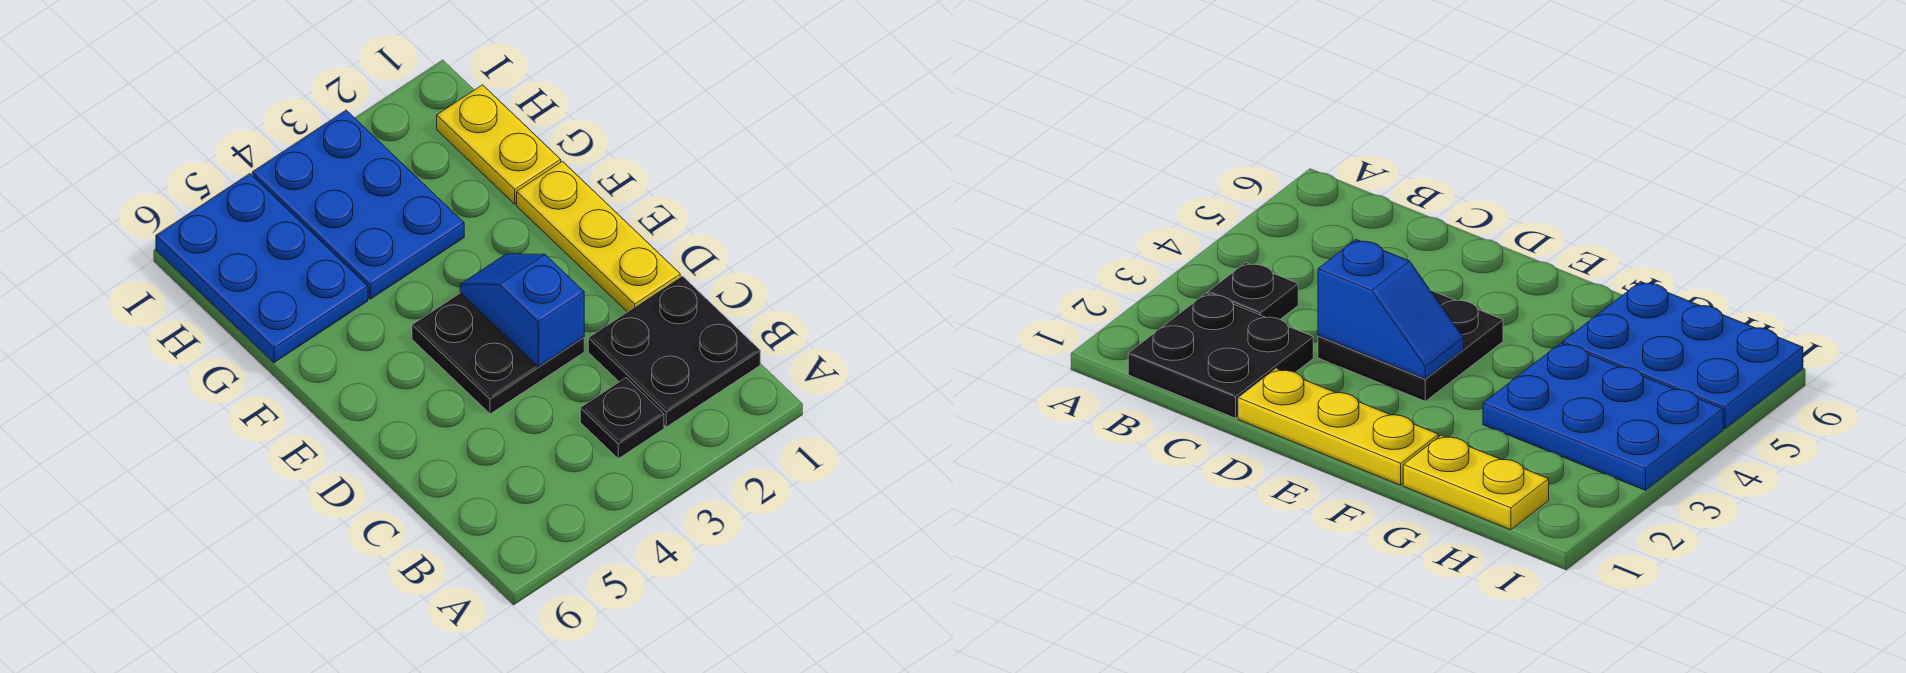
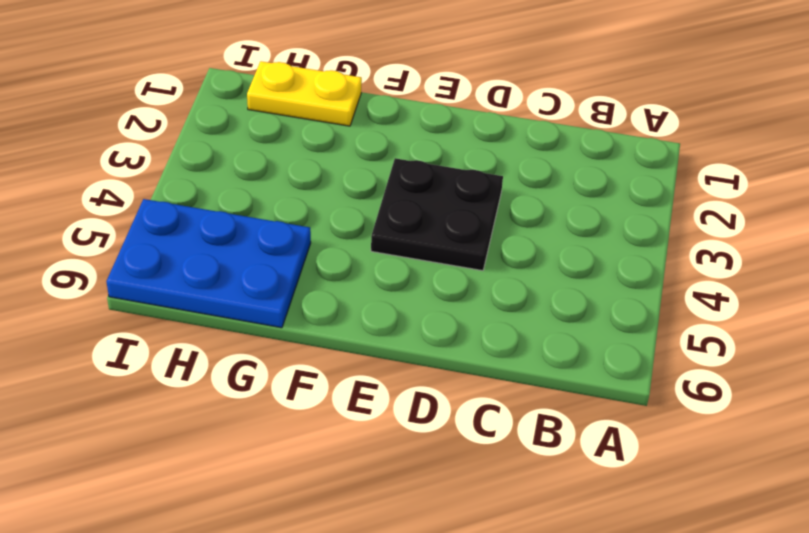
none -> black 2x2 plate [588,276,760,427]
none -> black 1x1 plate [580,378,664,458]

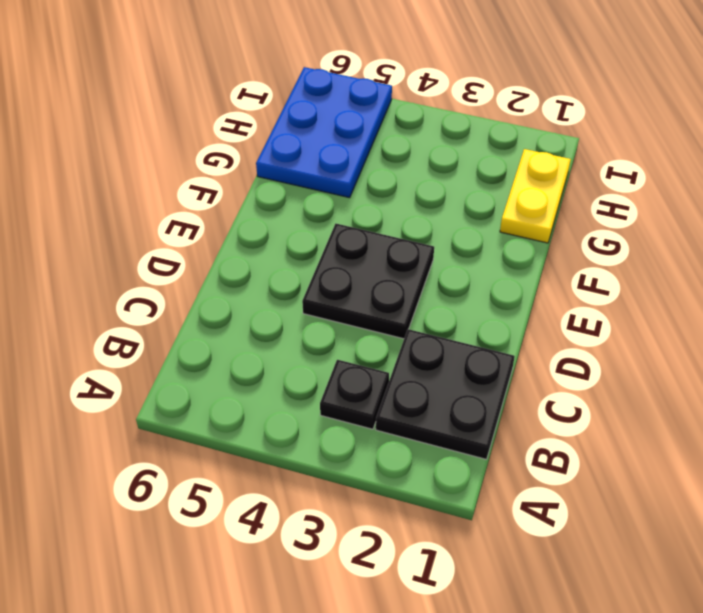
none -> yellow 1x3 plate [517,161,680,312]
none -> blue 2x3 plate [252,110,464,299]

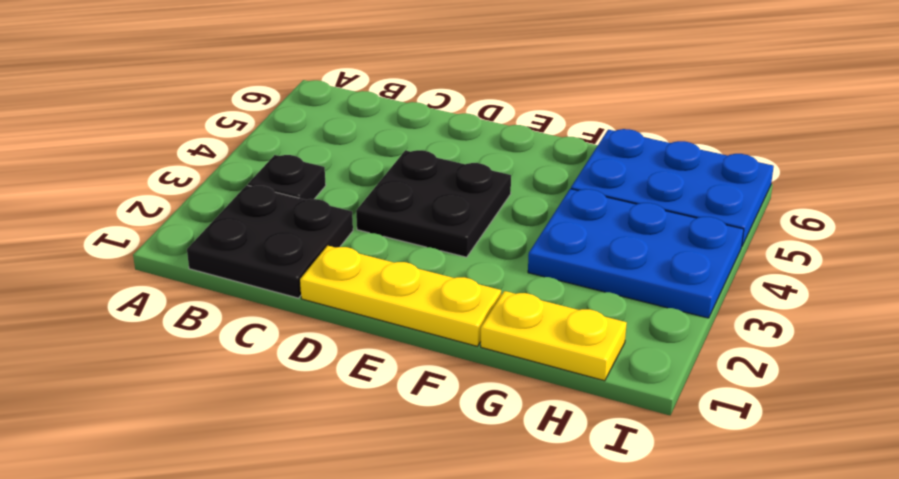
none -> blue 1x2 slope [460,254,584,367]

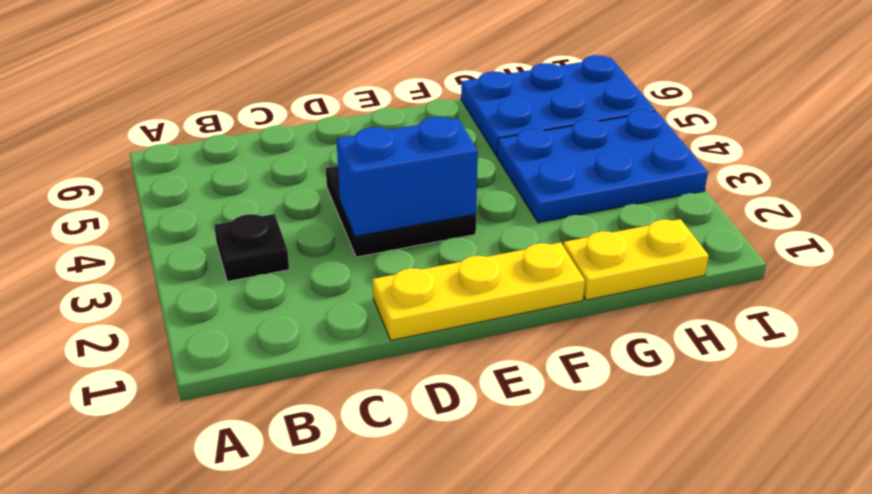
blue 1x2 brick [336,117,478,237] -> blue 1x2 slope [460,254,584,367]
none -> black 2x2 plate [588,276,760,427]

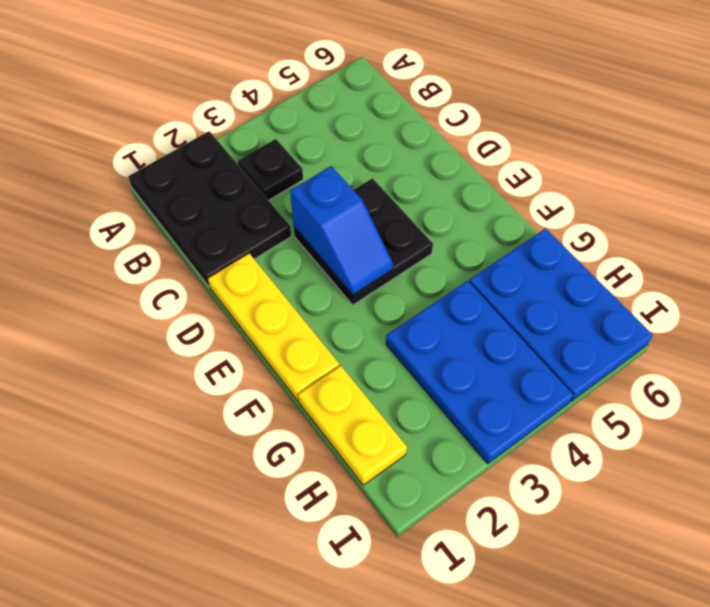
black 2x3 plate [128,131,291,287] -> black 2x2 plate [588,276,760,427]

